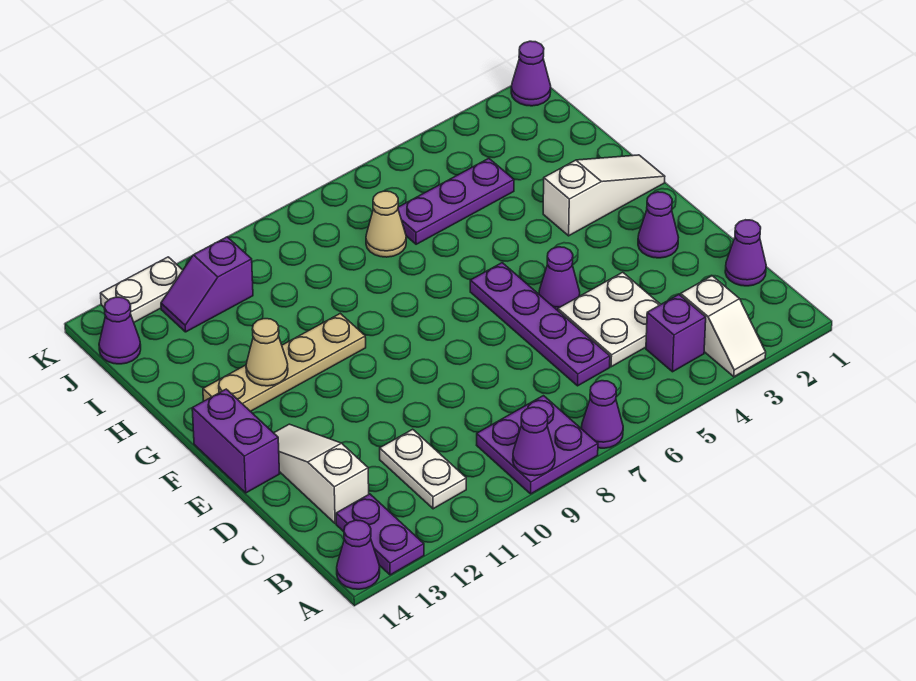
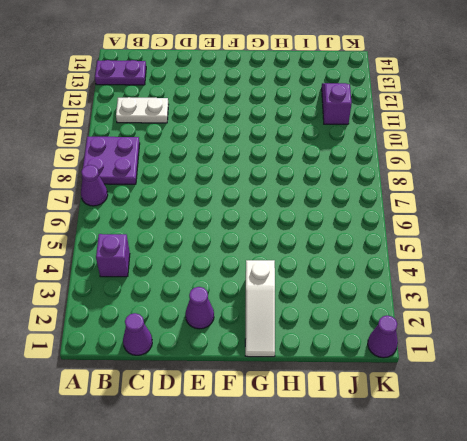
none -> white 1x2 slope [681,276,766,377]
none -> purple 1x1 cone [337,520,380,589]
none -> white 2x2 plate [558,272,661,367]

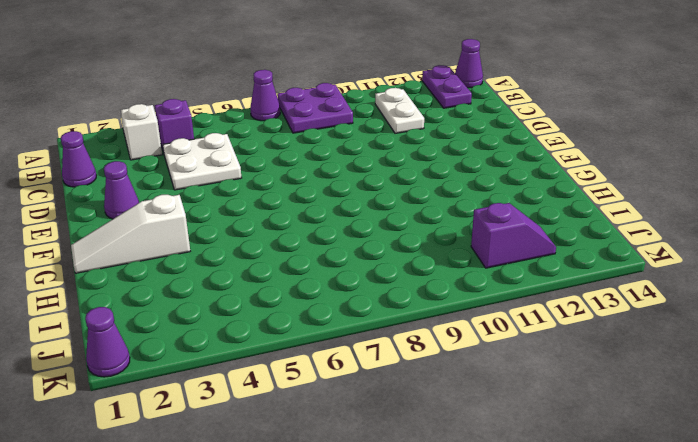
none -> purple 1x4 plate [470,263,610,386]
none -> white 1x3 slope [274,424,369,524]
none -> purple 1x1 cone [539,247,580,310]

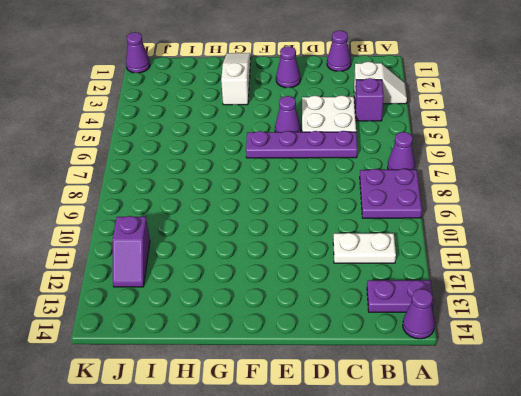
none -> white 1x3 slope [274,424,369,524]
none -> purple 1x2 brick [192,389,280,493]
none -> tan 1x4 plate [203,314,366,411]

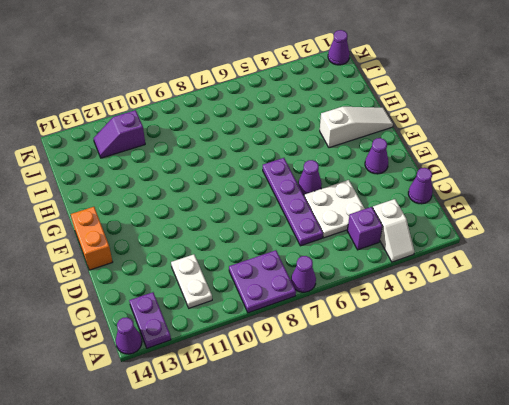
orange 1x2 brick [71,207,113,270] -> purple 1x2 brick [192,389,280,493]
none -> white 1x3 slope [274,424,369,524]
none -> tan 1x4 plate [203,314,366,411]
none -> purple 1x3 plate [398,158,514,244]

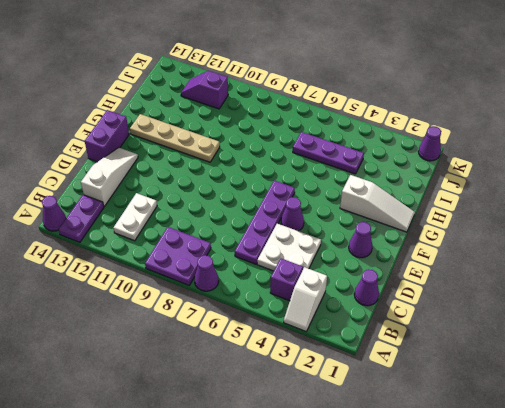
none -> tan 1x1 cone [366,191,406,257]
none -> purple 1x1 cone [99,297,141,364]
none -> white 1x2 plate [100,257,183,322]

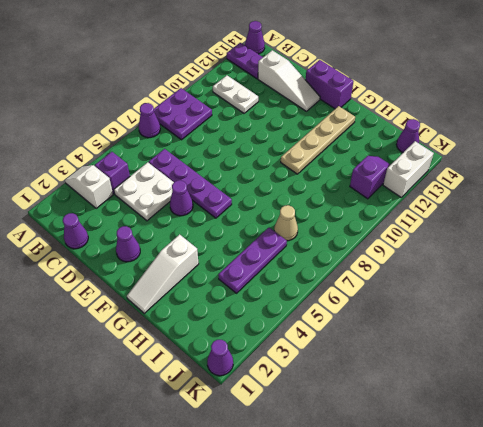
white 1x2 brick [383,141,434,197] -> white 1x2 plate [100,257,183,322]
none -> purple 1x1 cone [513,407,555,476]
none -> tan 1x1 cone [246,319,288,386]

